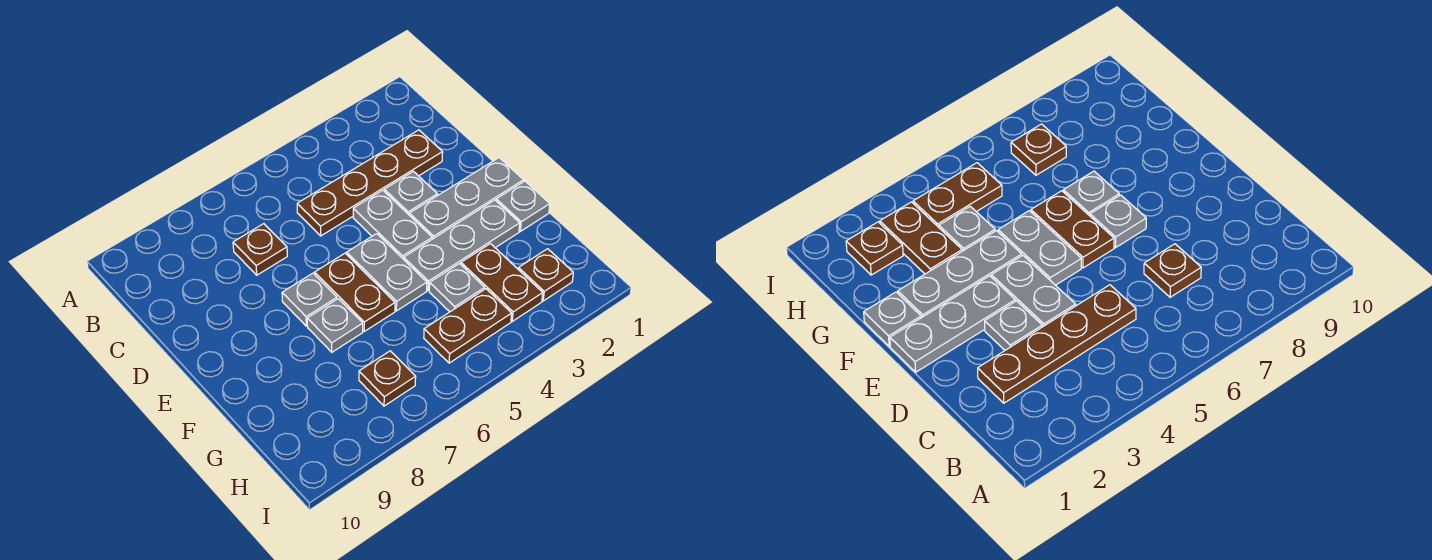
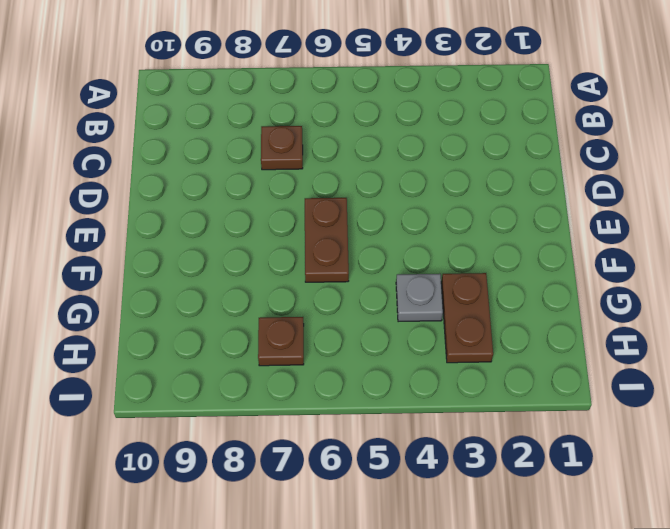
none -> brown 1x4 plate [297,130,443,236]
none -> grey 1x1 plate [384,171,437,215]
none -> grey 1x2 plate [353,190,432,259]

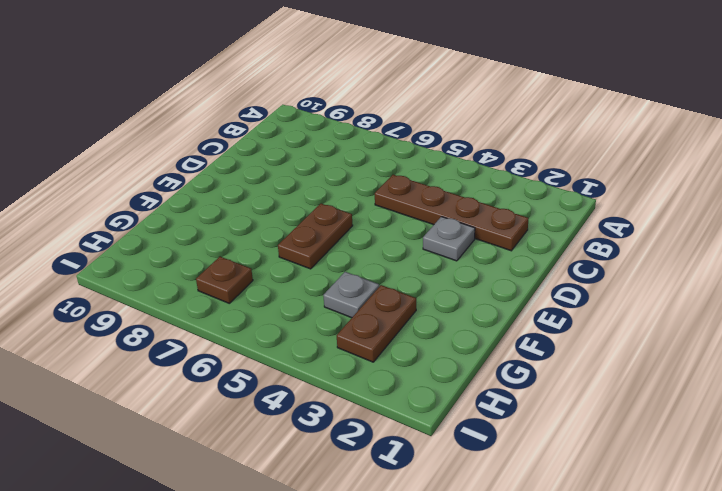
none -> brown 1x1 plate [233,224,287,275]
none -> grey 1x2 plate [353,190,432,259]
none -> grey 1x3 plate [409,158,524,239]

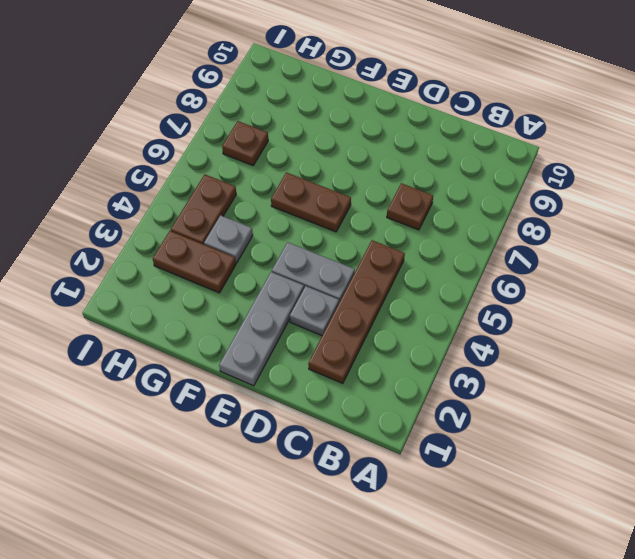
none -> grey 1x2 plate [347,234,427,311]
none -> grey 1x1 plate [282,273,337,326]
none -> grey 1x1 plate [496,181,550,231]

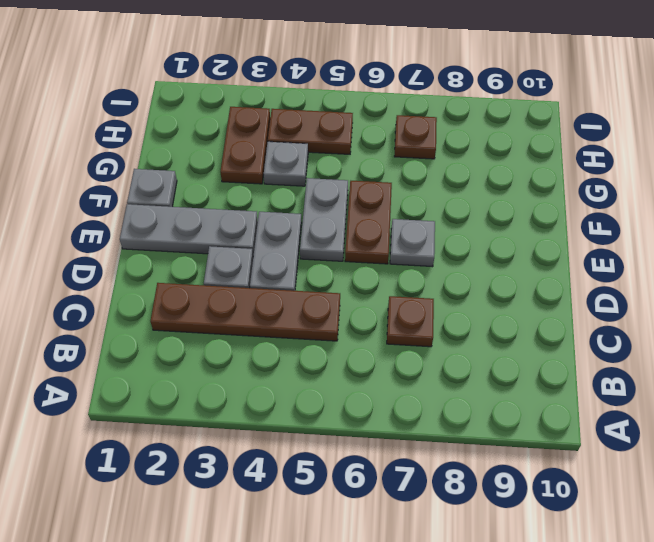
none -> grey 1x3 plate [404,200,520,291]
none -> grey 1x1 plate [307,299,363,352]
none -> brown 1x1 plate [518,249,573,301]

